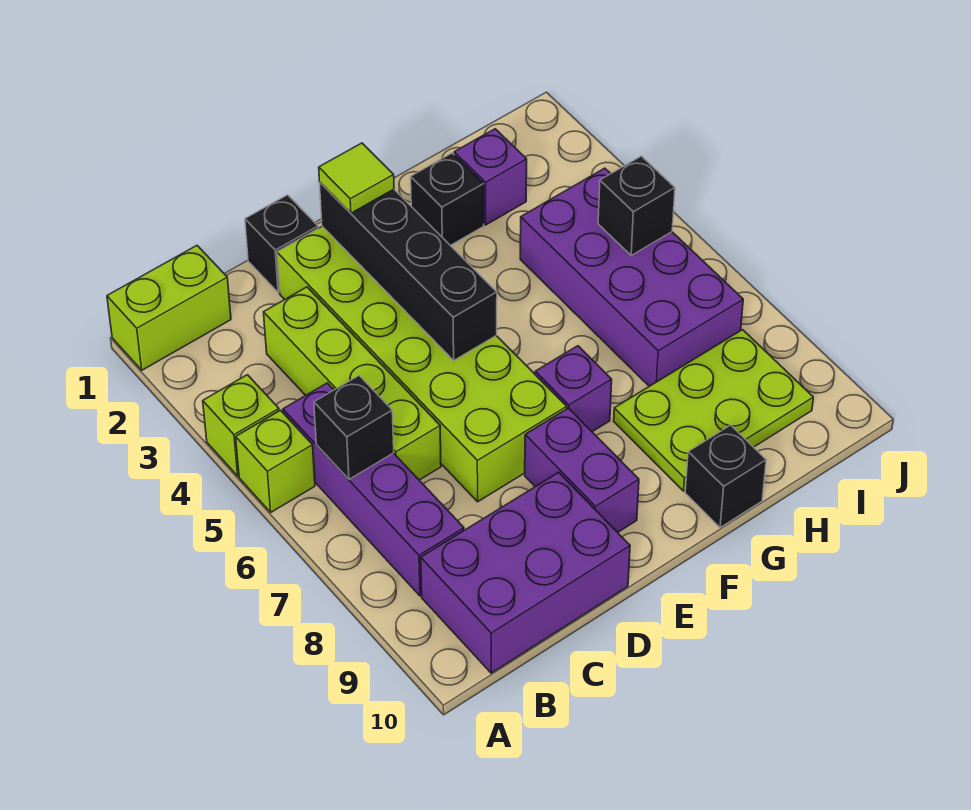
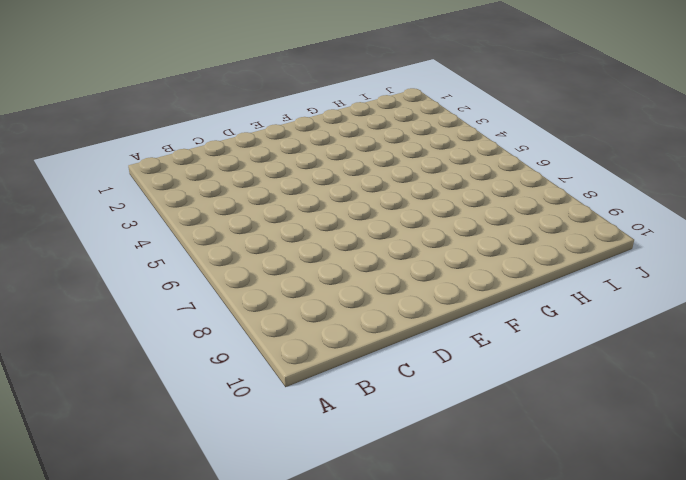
none -> lime 1x2 brick [107,246,231,370]
none -> lime 1x1 brick [203,375,279,476]
none -> lime 1x1 brick [236,410,315,512]

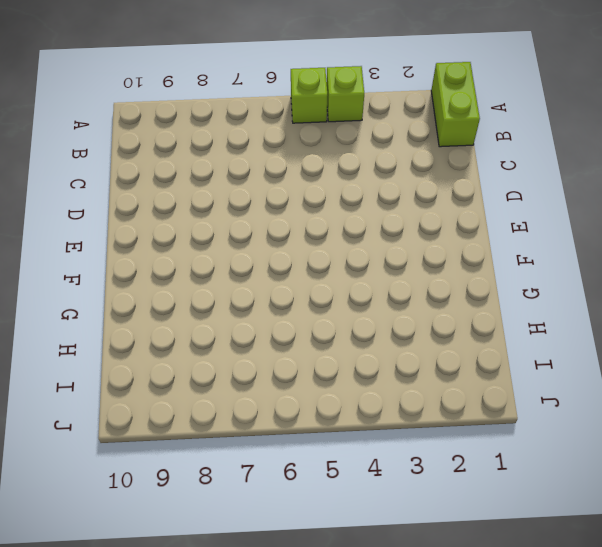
none -> purple 1x4 brick [283,383,464,596]
none -> purple 2x3 brick [421,472,630,673]
none -> lime 1x4 brick [264,287,441,480]

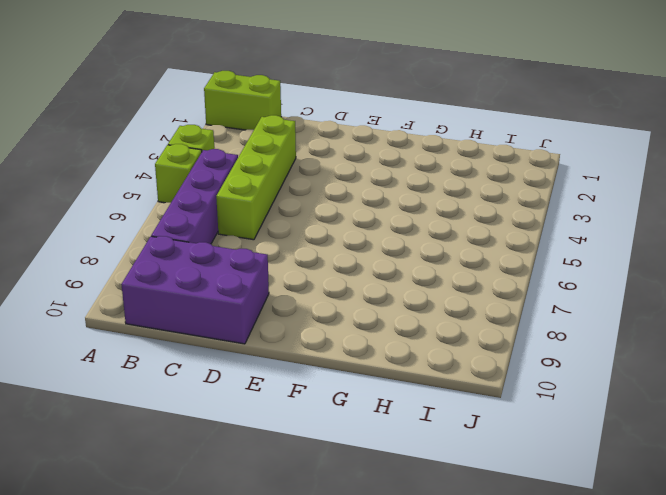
none -> black 1x1 brick [245,195,318,292]
none -> lime 2x6 brick [277,227,567,502]
none -> purple 1x2 brick [525,408,639,532]

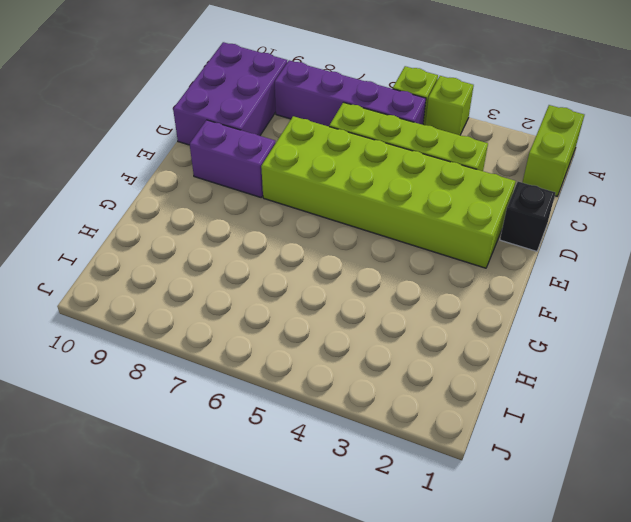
none -> purple 1x1 brick [535,346,612,432]
none -> black 1x1 brick [411,153,484,245]
none -> lime 2x3 plate [614,330,813,491]

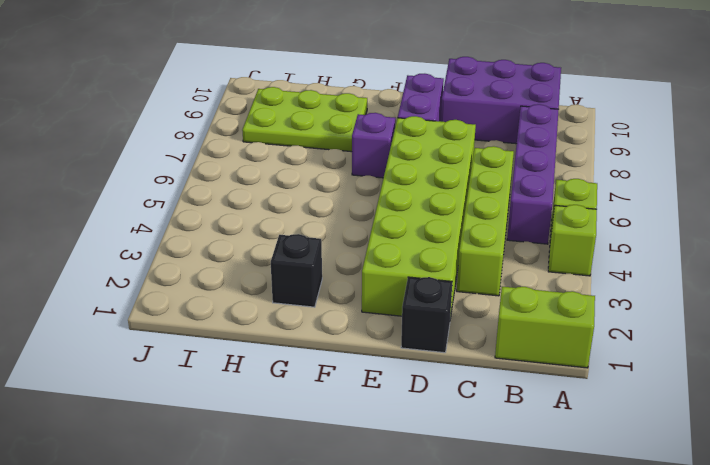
none -> black 1x1 brick [685,425,766,528]
none -> purple 1x1 brick [454,129,527,225]
none -> purple 2x4 brick [520,168,743,386]

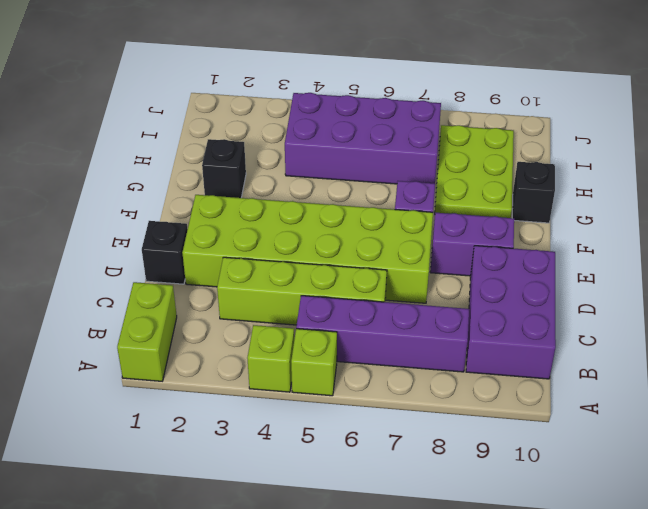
none -> purple 1x1 brick [454,129,527,225]
none -> black 1x1 brick [314,376,394,479]
none -> black 1x4 brick [320,183,497,360]

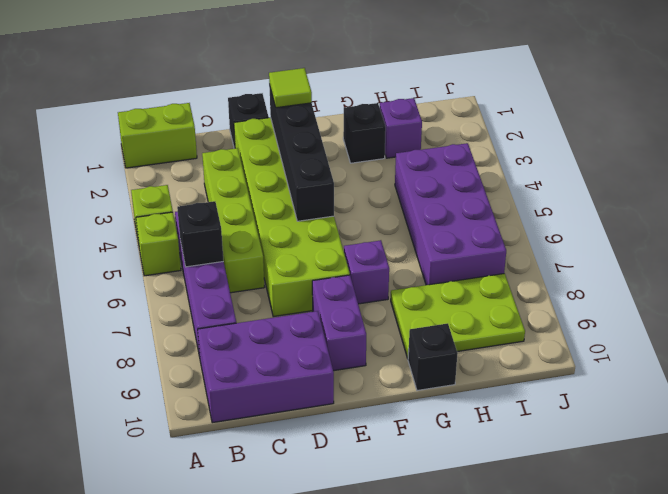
none -> black 1x1 brick [598,156,675,255]

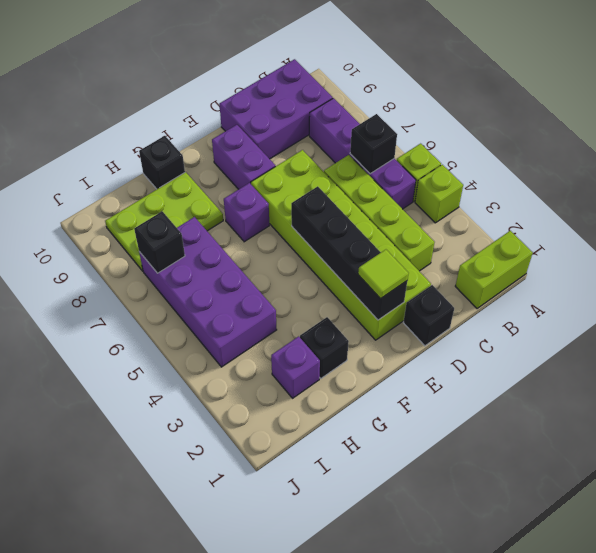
black 1x1 brick [134,211,185,273] -> black 1x1 brick moved to [598,156,675,255]

